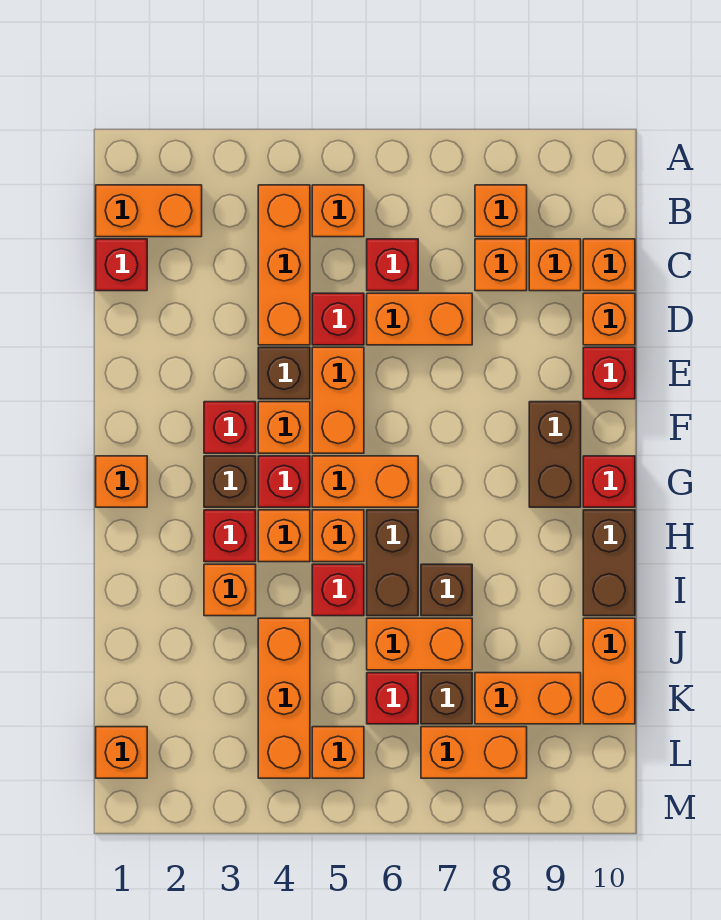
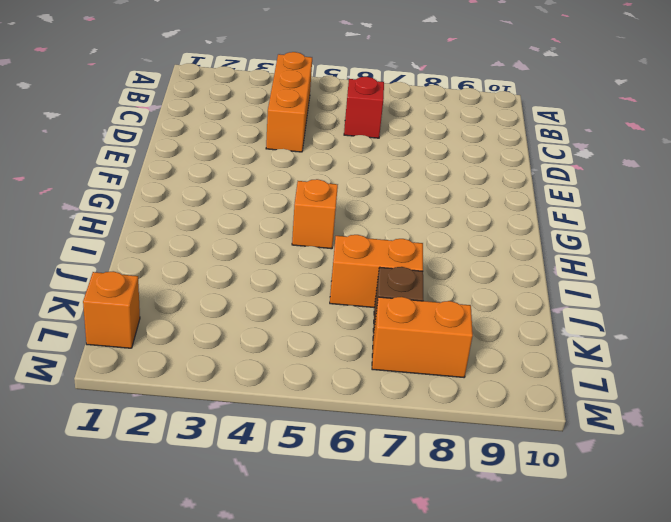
none -> orange 1x2 brick [96,185,202,237]
none -> orange 1x1 brick [312,185,364,237]
none -> orange 1x1 brick [475,185,527,237]
none -> red 1x1 brick [96,239,147,291]

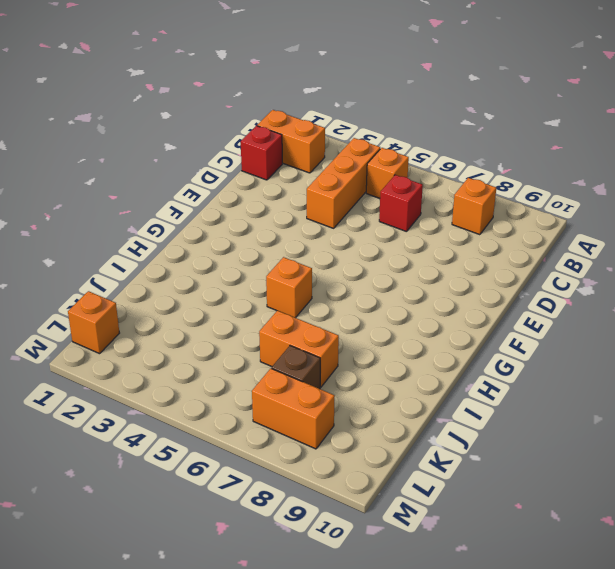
none -> orange 1x1 brick [475,239,527,291]
none -> orange 1x1 brick [529,239,581,291]
none -> orange 1x1 brick [583,239,635,291]
none -> red 1x1 brick [312,293,364,345]

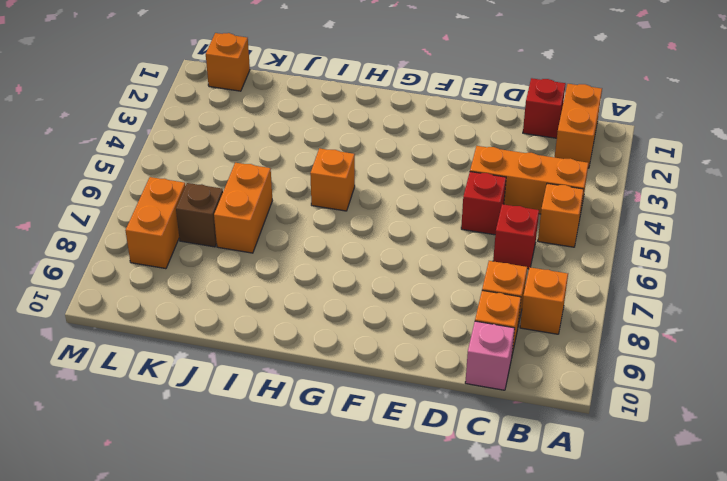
pink 1x1 brick [465,321,515,390] -> orange 1x1 brick [583,239,635,291]
none -> orange 1x2 brick [367,293,472,345]
none -> orange 1x1 brick [583,293,635,345]
none -> brown 1x1 brick [258,347,310,399]
none -> orange 1x2 brick [312,347,364,453]

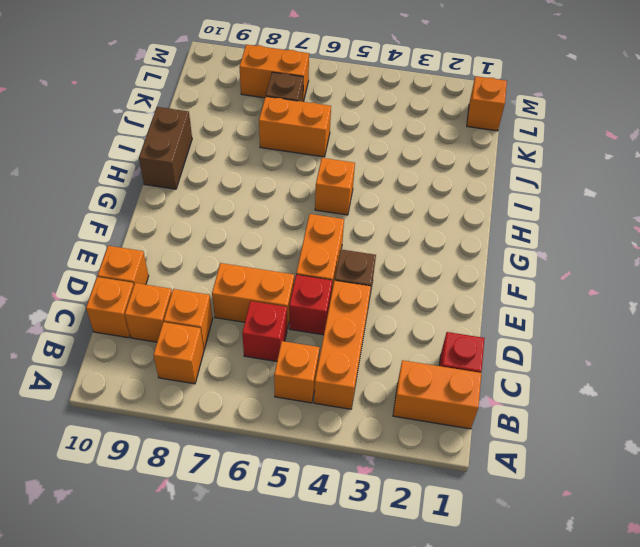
none -> red 1x1 brick [583,347,635,399]
none -> red 1x1 brick [204,402,256,453]
none -> orange 1x1 brick [258,402,310,453]
none -> brown 1x2 brick [529,402,581,507]

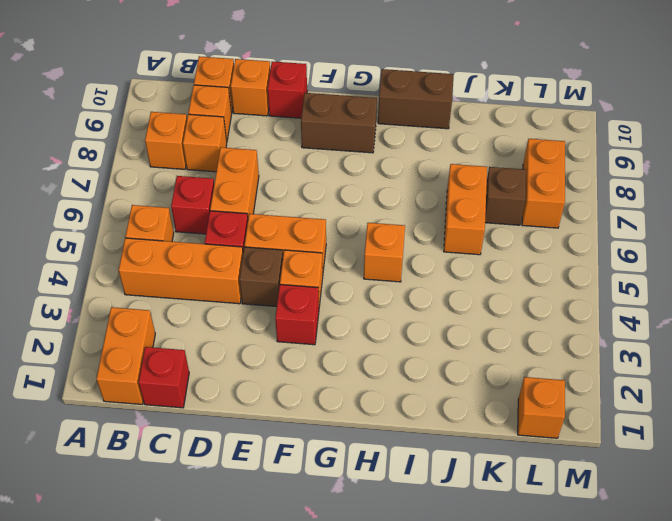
none -> orange 1x1 brick [96,456,147,507]
none -> brown 1x1 brick [204,456,256,507]
none -> red 1x1 brick [258,456,310,507]
none -> orange 1x2 brick [312,456,418,507]

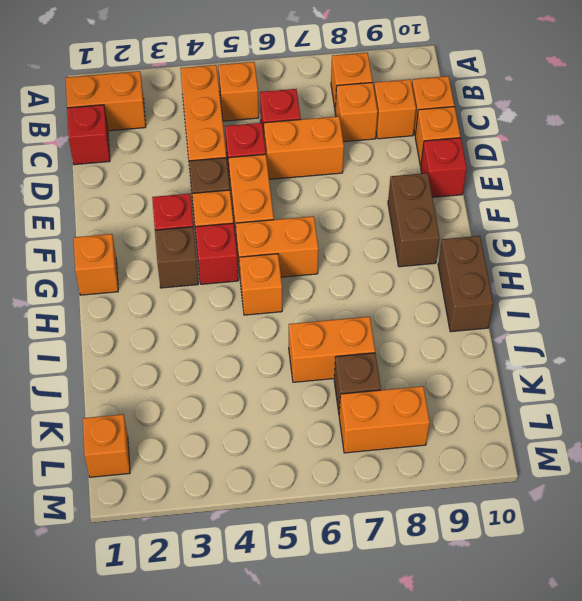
none -> red 1x1 brick [583,456,635,507]
none -> red 1x1 brick [204,510,256,562]
none -> orange 1x1 brick [258,510,310,562]
none -> brown 1x2 brick [367,510,418,616]

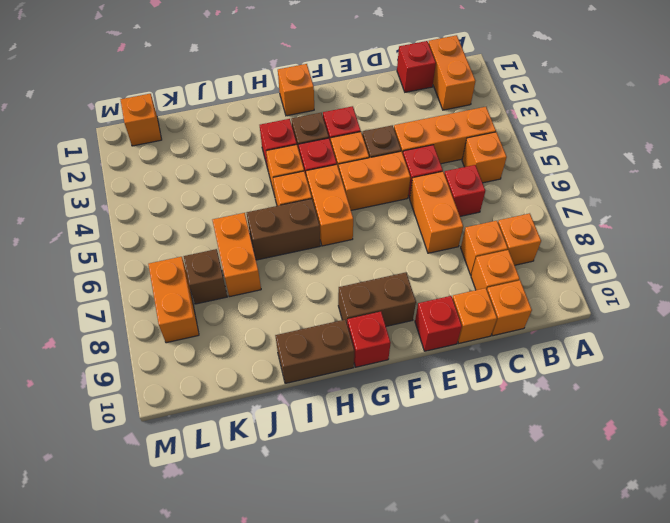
none -> orange 1x1 brick [204,564,256,616]
none -> red 1x1 brick [312,564,364,616]
none -> brown 1x1 brick [421,564,472,616]
none -> orange 1x3 brick [258,618,310,778]

